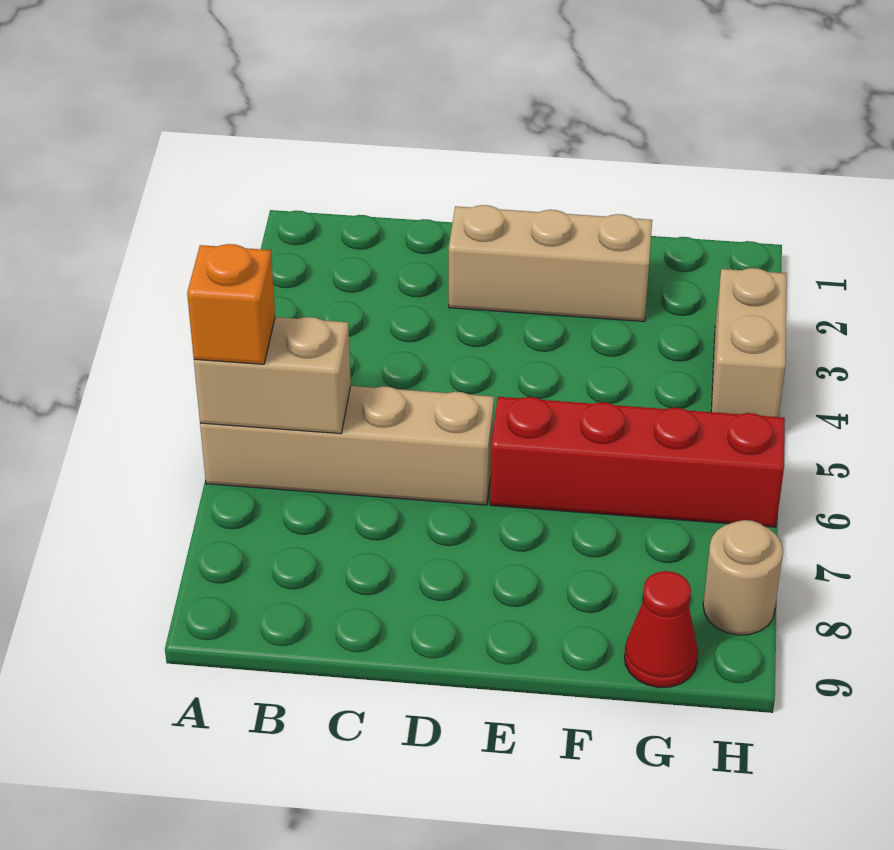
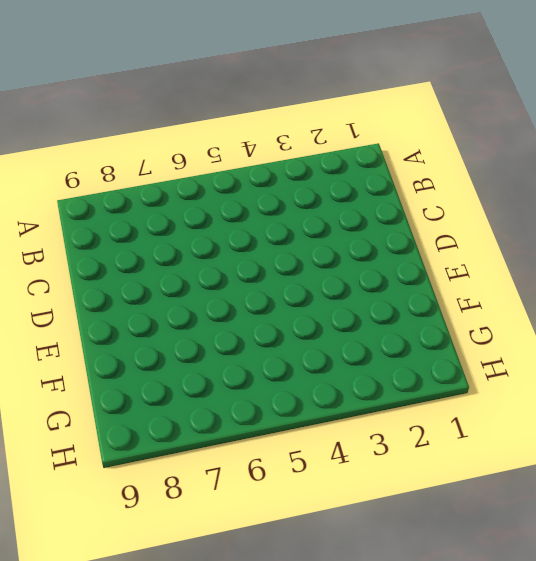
none -> tan 1x4 brick [200,386,494,505]
none -> tan 1x3 brick [449,205,652,321]

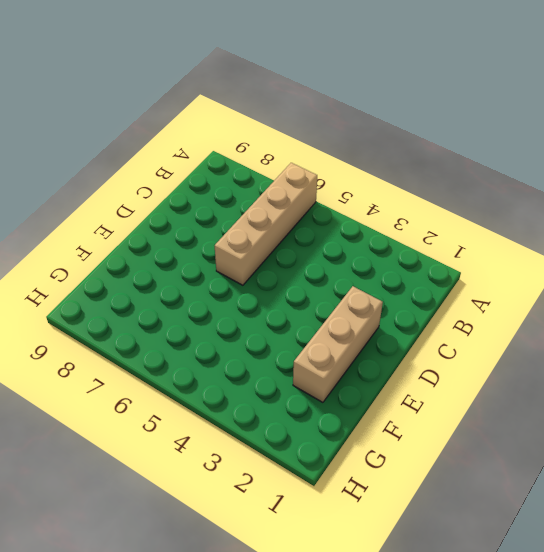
none -> red 1x4 brick [490,397,785,527]
none -> red 1x1 cone [624,571,698,688]

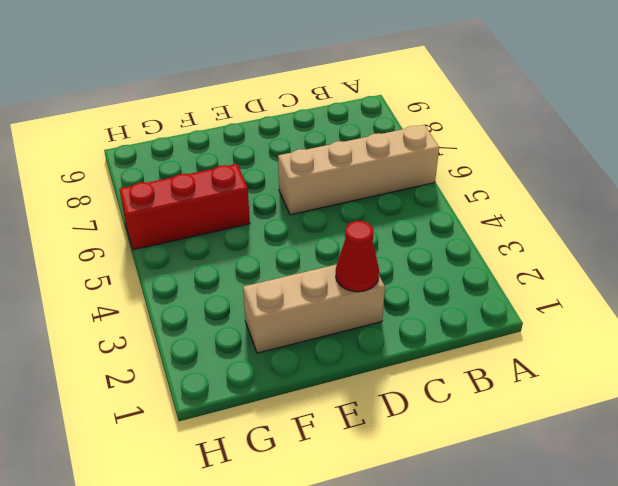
red 1x1 cone [336,221,379,292] -> red 1x1 cone moved to [624,571,698,688]
red 1x3 brick [119,164,250,250] -> red 1x4 brick [490,397,785,527]
none -> tan 1x2 brick [711,268,787,417]
none -> tan 1x1 round brick [703,520,783,635]

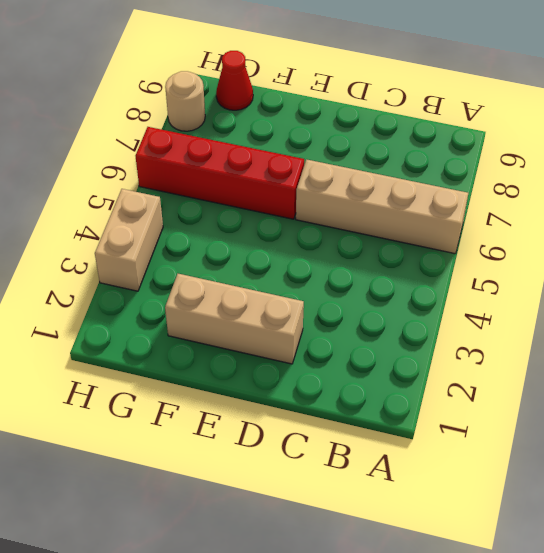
none -> tan 1x2 brick [194,317,351,434]
none -> orange 1x1 brick [187,244,275,364]

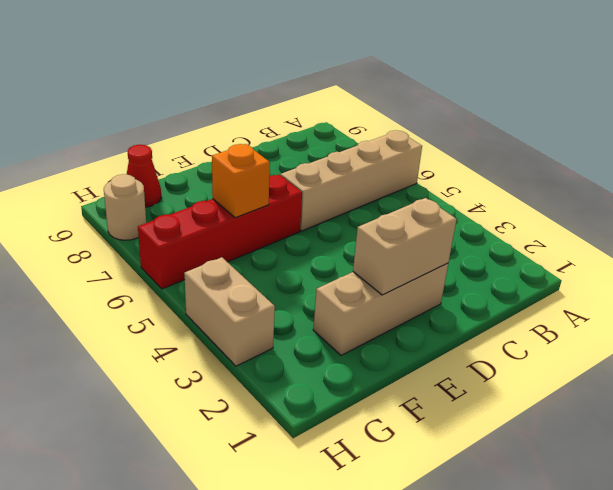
tan 1x2 brick [353,198,457,295] -> tan 1x2 brick moved to [194,317,351,434]
orange 1x1 brick [212,144,270,218] -> orange 1x1 brick moved to [187,244,275,364]

